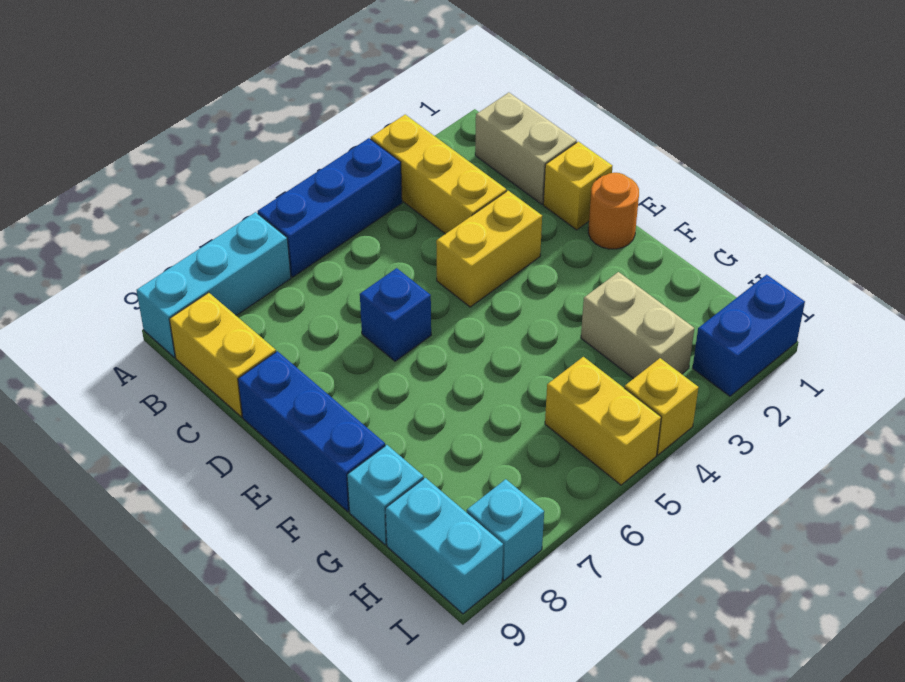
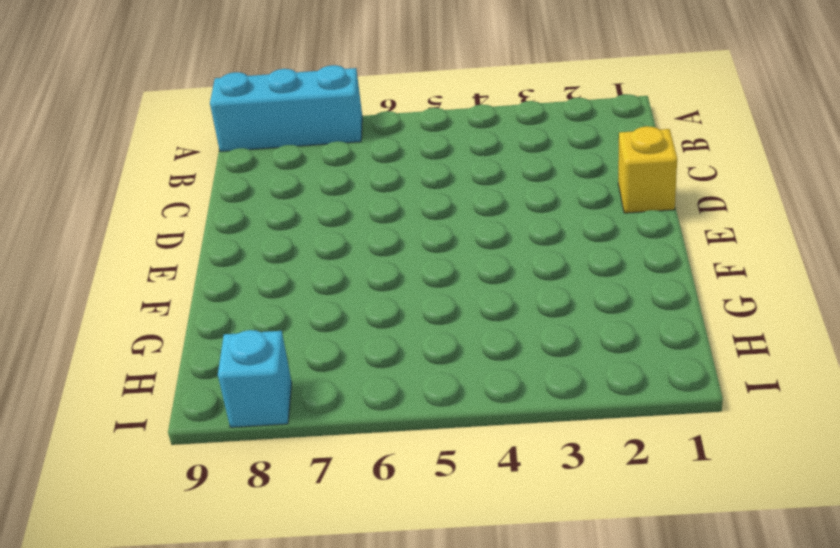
none -> yellow 1x3 brick [371,115,506,234]
none -> blue 1x3 brick [258,138,402,277]
none -> tan 1x2 brick [475,93,577,204]

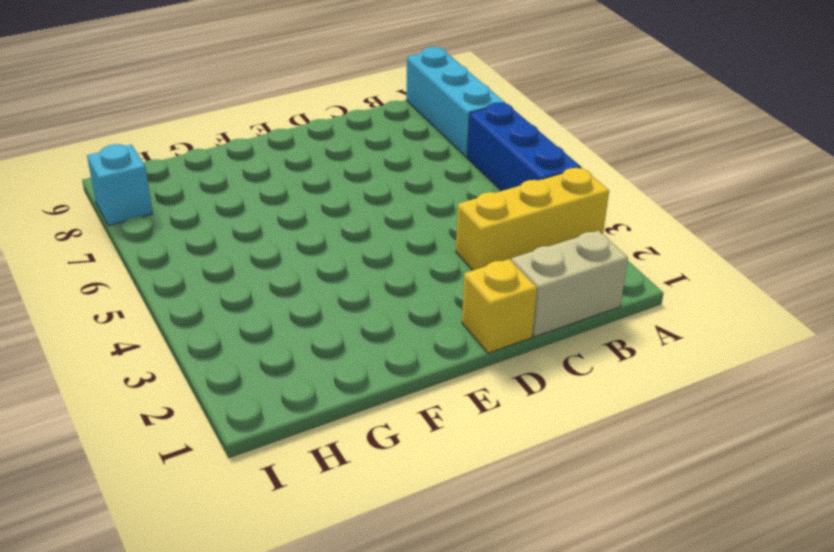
none -> yellow 1x2 brick [169,293,276,417]
none -> yellow 1x2 brick [436,191,542,307]
none -> blue 1x1 brick [360,268,431,361]

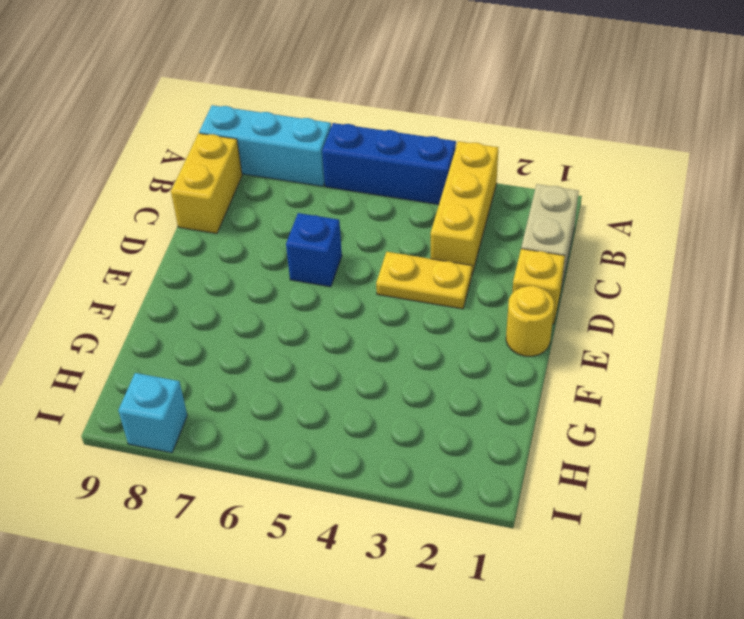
yellow 1x2 plate [376,252,472,309] -> yellow 1x2 brick [436,191,542,307]
yellow 1x1 round brick [506,286,554,356] -> orange 1x1 round brick [588,173,639,249]
none -> blue 1x3 brick [238,351,385,512]
none -> tan 1x2 brick [581,272,694,379]
none -> cyan 1x1 brick [347,445,424,545]

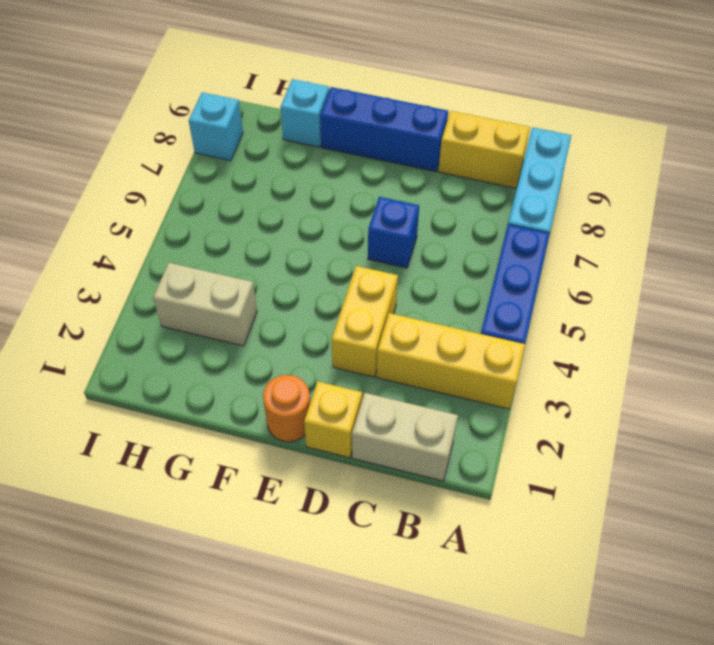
none -> yellow 1x2 brick [545,357,661,485]
none -> cyan 1x2 brick [385,478,503,614]
none -> blue 1x2 brick [693,275,805,396]

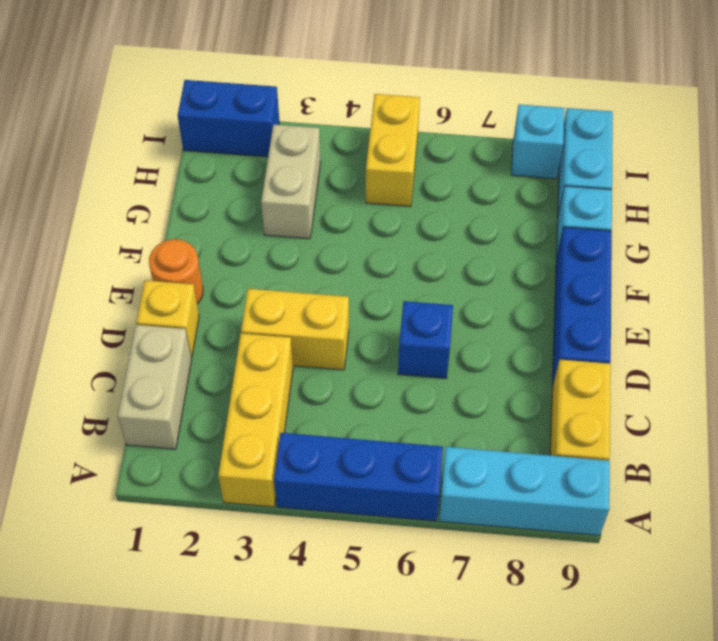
none -> yellow 1x1 brick [625,358,699,455]

